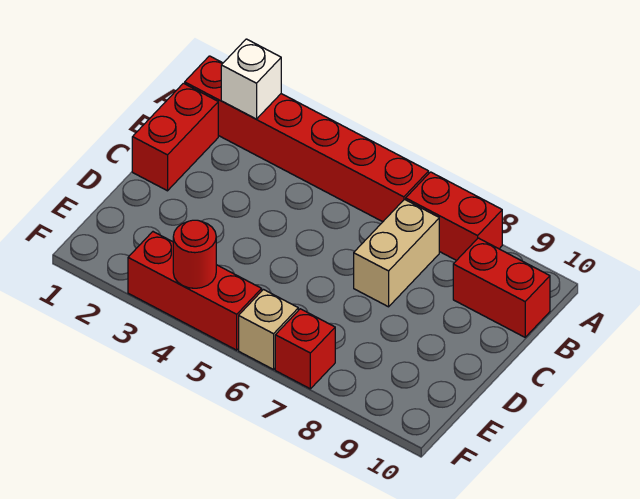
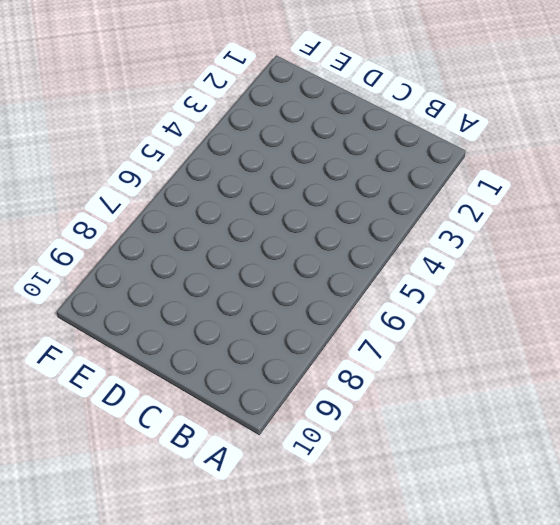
none -> red 1x6 brick [185,56,429,222]
none -> red 1x2 brick [406,172,502,261]

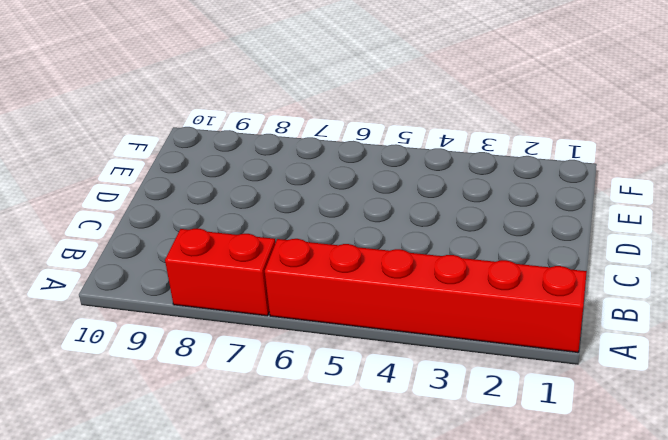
none -> red 1x2 brick [132,83,218,191]
none -> tan 1x2 brick [354,199,439,307]

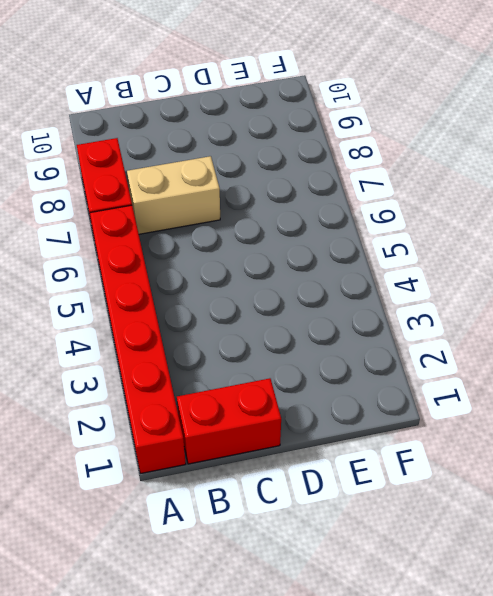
none -> red 1x2 brick [453,238,550,337]
none -> red 1x3 brick [128,232,262,350]

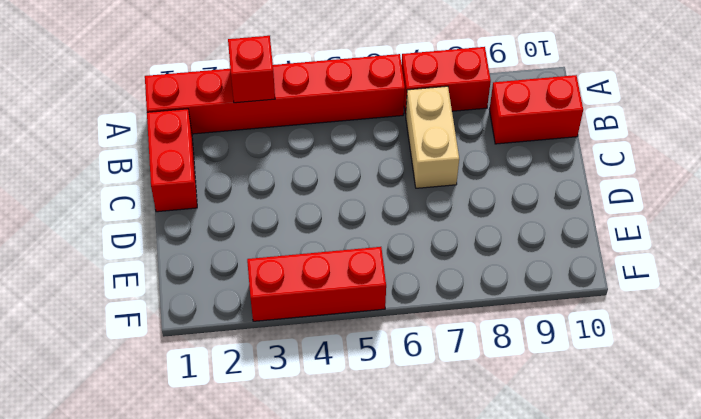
red 1x1 brick [228,36,275,103] -> red 1x1 brick moved to [275,309,335,389]
none -> tan 1x1 brick [239,290,298,369]
none -> white 1x1 brick [221,39,281,119]

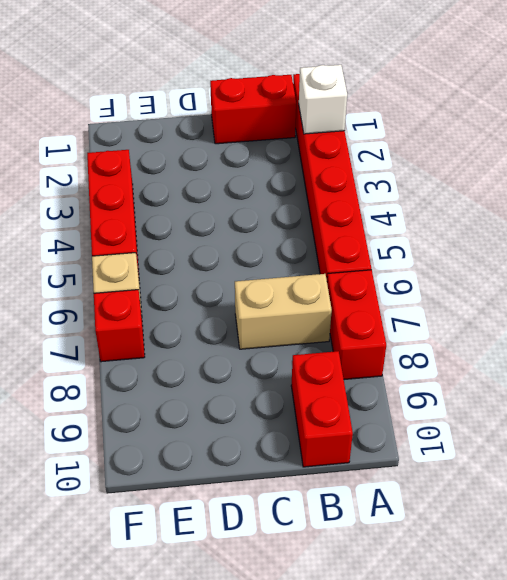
none -> red 1x1 round brick [173,220,216,288]

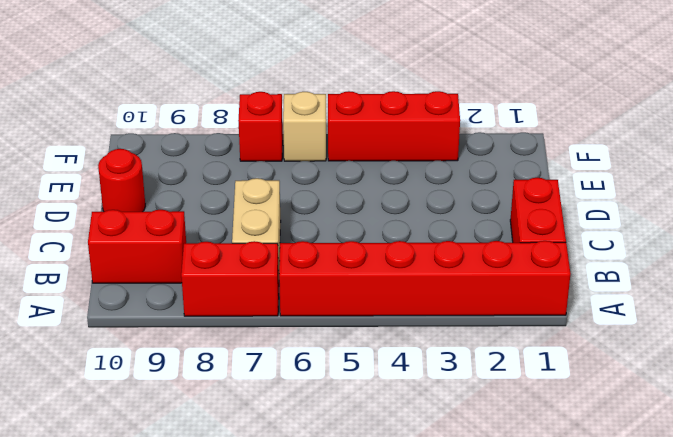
red 1x1 round brick [98,149,145,212] -> red 1x1 round brick moved to [173,220,216,288]
none -> white 1x1 brick [221,39,281,119]

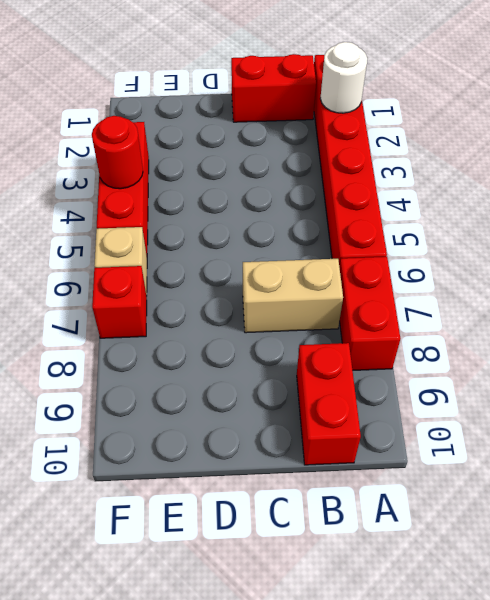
white 1x1 round brick [320,42,367,113] -> white 1x1 brick [221,39,281,119]

